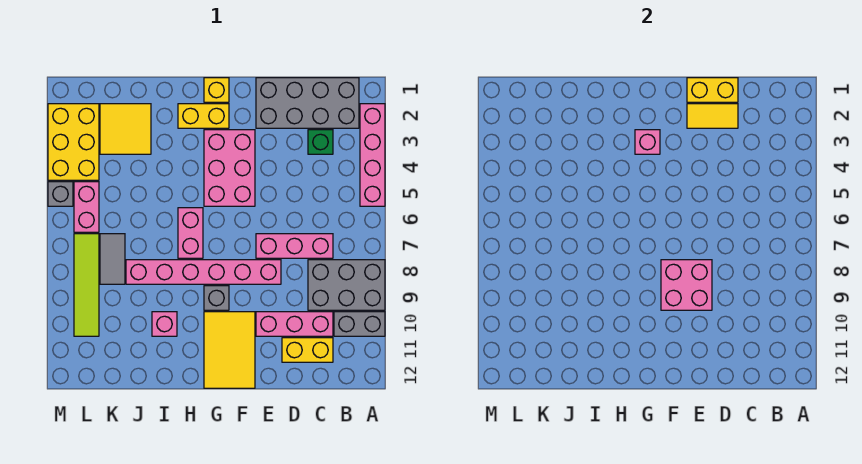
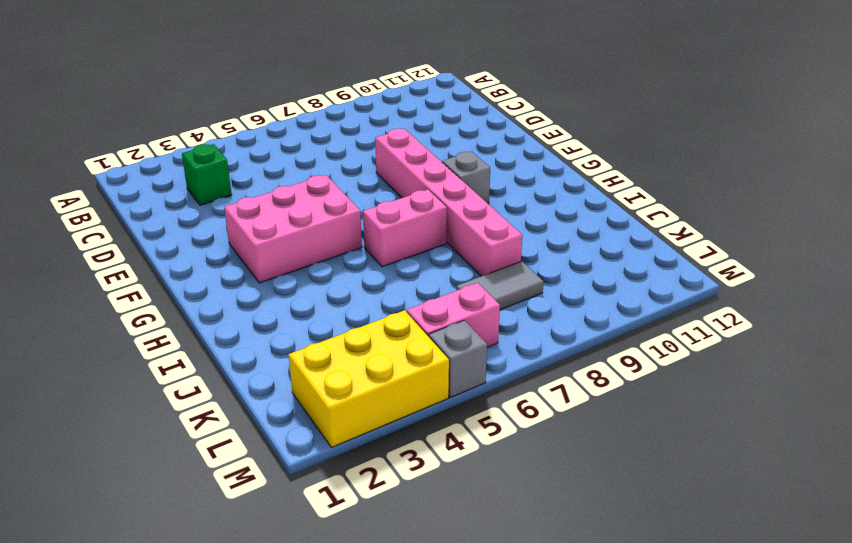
none -> pink 1x4 brick [360,104,385,206]
none -> grey 2x3 brick [308,260,385,310]
none -> grey 1x2 brick [334,312,385,336]

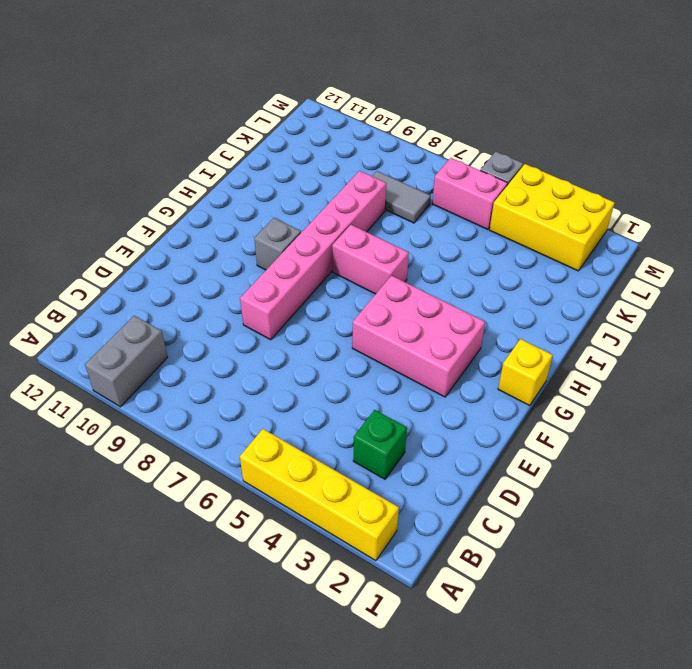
yellow 1x4 brick [240,429,399,561] -> pink 1x4 brick [360,104,385,206]
none -> grey 2x3 brick [308,260,385,310]
none -> grey 2x4 brick [256,78,359,128]
none -> pink 1x3 brick [256,234,333,258]

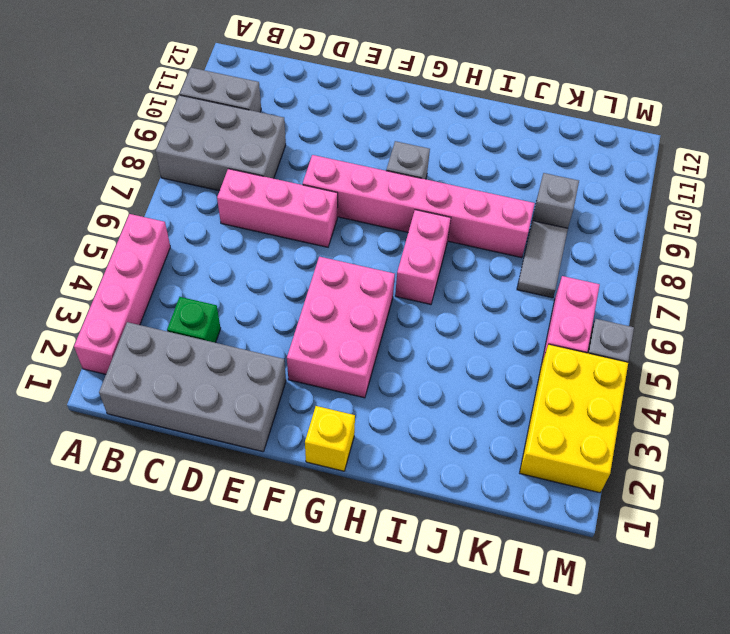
grey 1x1 brick [532,173,579,228] -> none
none -> pink 1x3 brick [256,312,333,336]
none -> yellow 1x2 brick [282,338,333,362]
none -> yellow 2x3 tile [204,312,255,388]

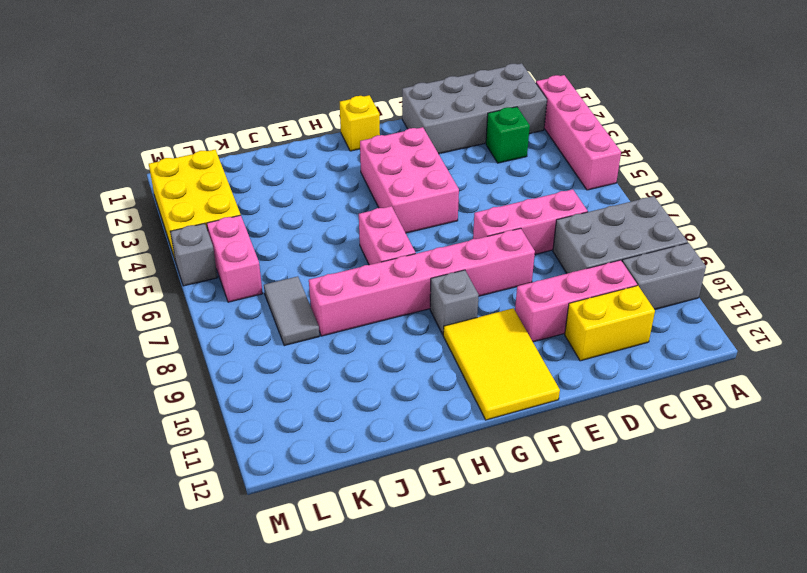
none -> yellow 1x2 brick [178,104,229,128]
none -> pink 1x1 brick [152,312,177,336]
none -> yellow 2x2 tile [100,104,151,154]

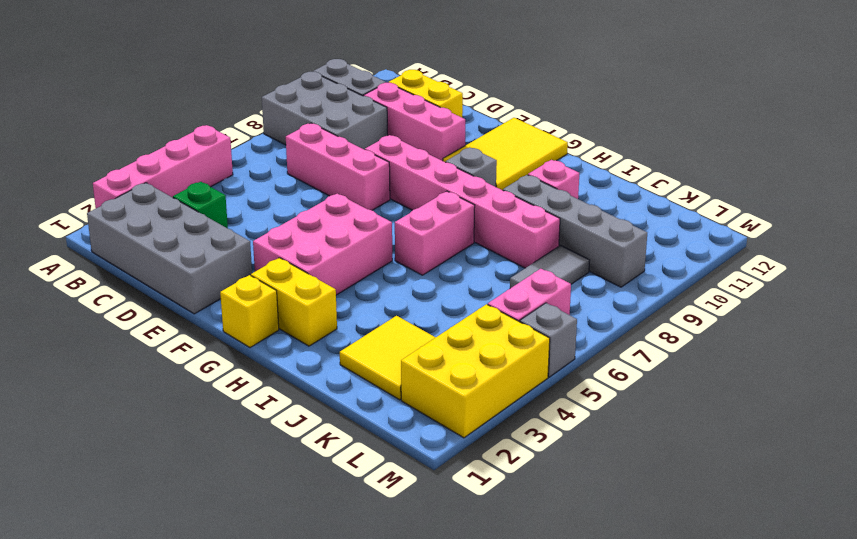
grey 1x4 brick [503,175,647,287] -> lime 1x4 tile [74,234,99,336]
none -> yellow 1x2 brick [687,78,738,102]
none -> yellow 1x2 tile [687,104,738,128]
none -> pink 2x2 brick [661,260,712,310]

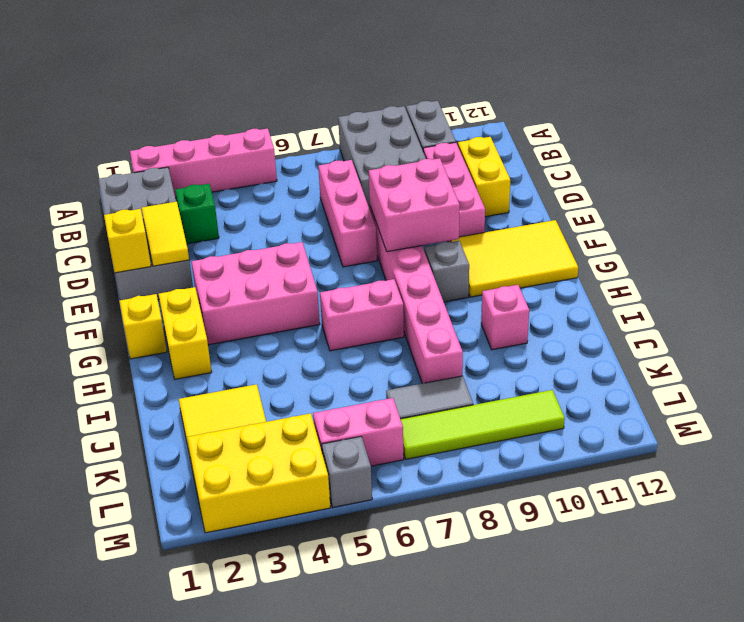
yellow 1x1 brick [104,209,151,273] -> yellow 1x2 brick [687,78,738,102]
none -> pink 1x1 brick [635,130,660,154]

